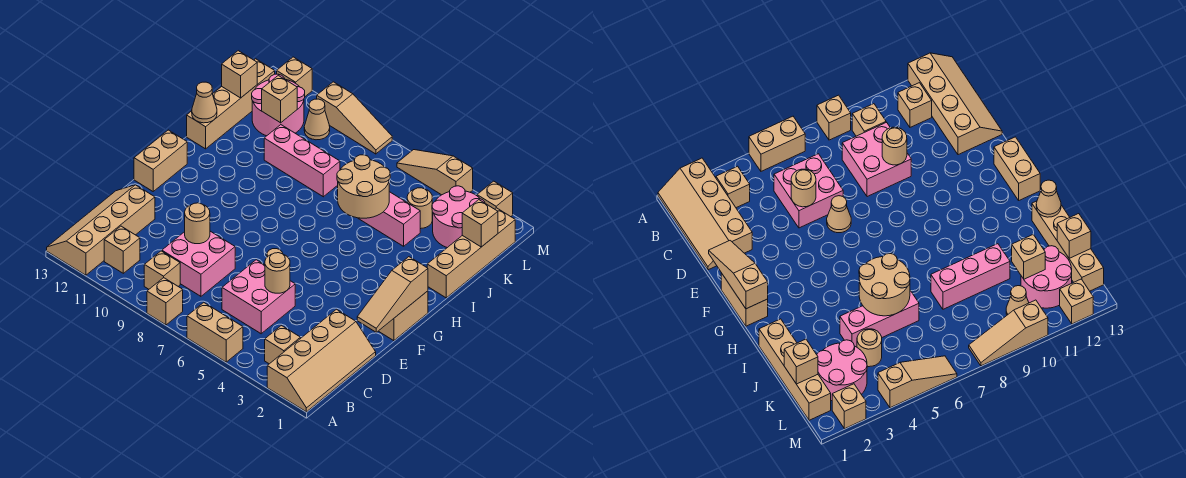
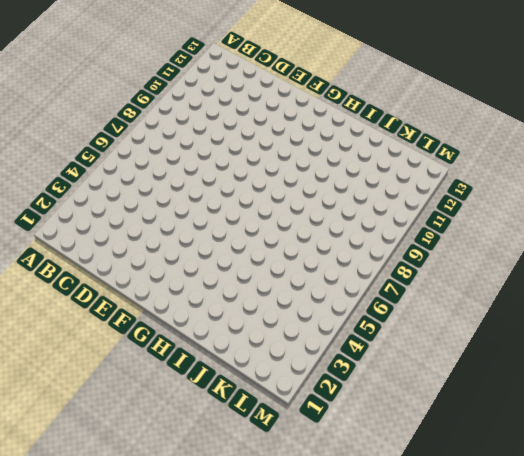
none -> tan 2x4 slope [267,309,376,412]
none -> tan 1x2 brick [187,303,243,362]
none -> tan 1x1 brick [147,278,183,325]
none -> tan 2x4 slope [47,185,155,275]

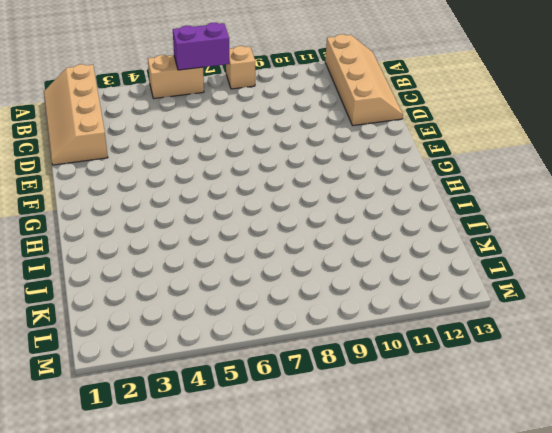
purple 1x2 brick [173,23,229,70] -> none
none -> tan 1x1 brick [265,326,300,364]
none -> tan 1x1 brick [144,251,180,289]
none -> tan 1x1 brick [104,226,140,273]
none -> pink 2x2 brick [222,260,295,334]

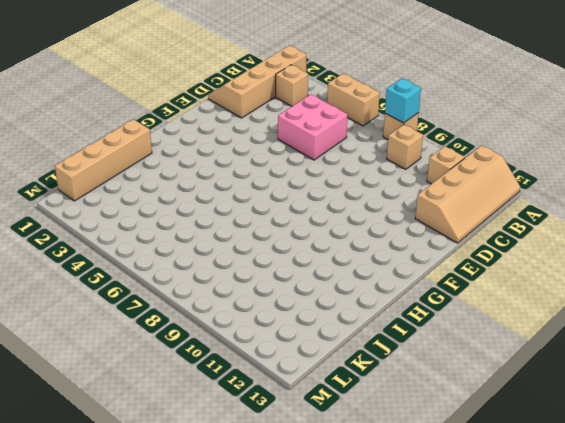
cyan 1x1 brick [385,79,421,123] -> none
none -> pink 2x2 brick [162,231,235,296]
none -> tan 1x1 cone [827,196,851,233]
none -> tan 1x2 brick [379,291,428,341]
none -> tan 1x2 brick [134,130,187,191]

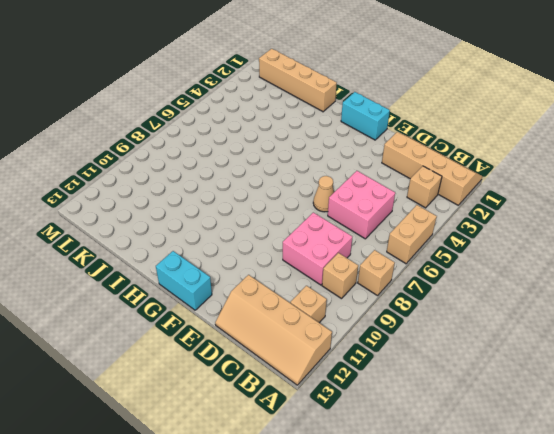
cyan 1x2 brick [341,92,390,140] -> tan 1x2 brick [379,291,428,341]
cyan 1x2 brick [156,251,212,310] -> tan 1x2 brick [134,130,187,191]
none -> tan 1x4 brick [187,59,275,149]
none -> pink 1x3 brick [358,192,420,246]
none -> pink 1x3 brick [264,125,340,197]
none -> pink 2x2 round brick [432,186,485,248]

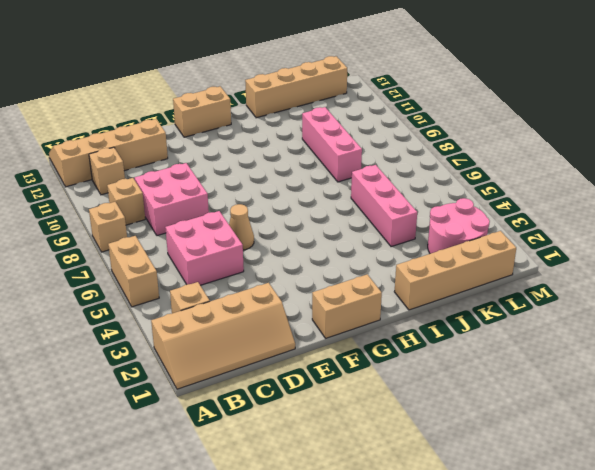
none -> tan 1x1 round brick [407,188,432,229]
none -> pink 2x2 round brick [252,74,305,136]
none -> tan 1x1 cone [304,99,330,140]
none -> tan 1x1 brick [477,181,513,217]

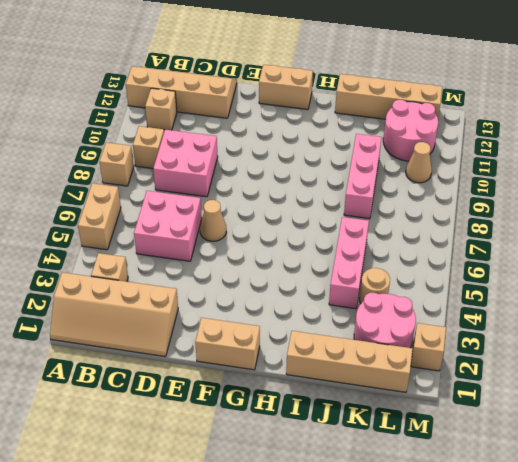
none -> tan 1x3 slope [397,150,473,195]
none -> tan 1x3 slope [317,82,392,154]
none -> tan 1x1 brick [277,57,312,96]
none -> tan 1x1 round brick [265,253,290,293]

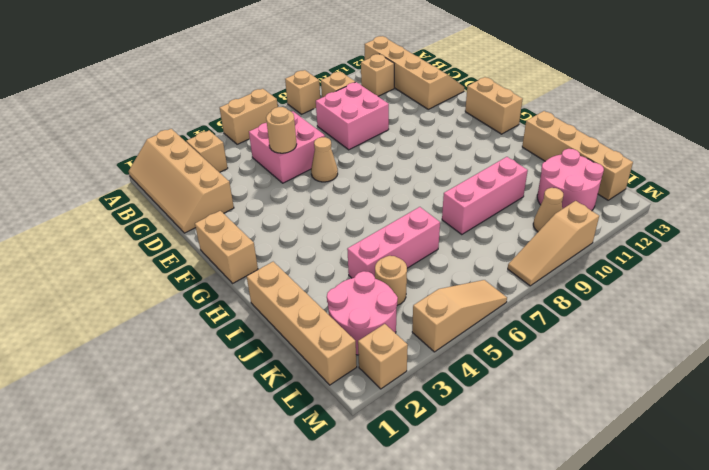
none -> tan 1x1 brick [277,57,312,96]
none -> tan 1x1 round brick [185,203,210,244]
none -> tan 1x3 slope [357,257,428,332]
none -> tan 2x2 round brick [337,155,390,218]

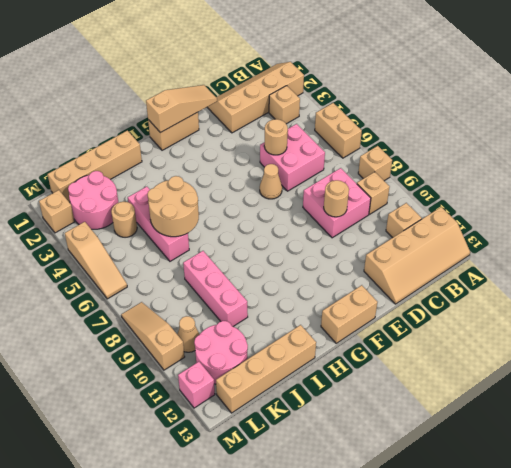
pink 1x1 brick [178,362,215,408] -> tan 1x1 brick [277,57,312,96]
none -> tan 1x1 cone [192,82,217,123]
none -> tan 1x1 brick [462,200,498,247]
none -> tan 1x1 brick [262,75,297,123]
none -> tan 1x1 brick [222,51,257,98]

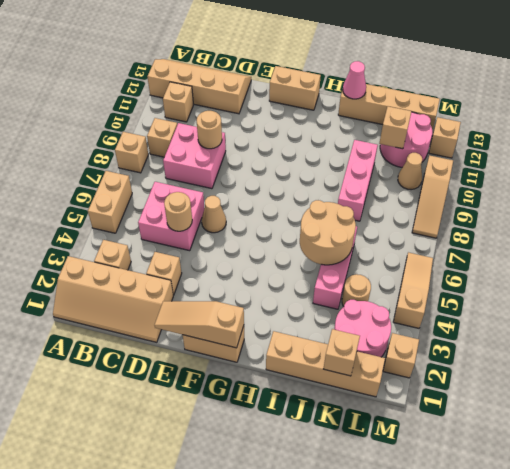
tan 1x1 brick [146,252,182,295] -> tan 1x1 brick moved to [222,51,257,98]
pink 1x1 cone [343,61,366,99] -> tan 1x1 cone [192,82,217,123]

